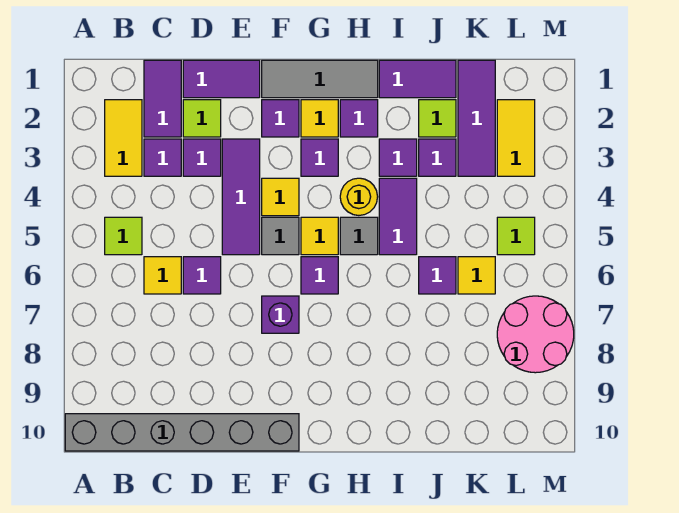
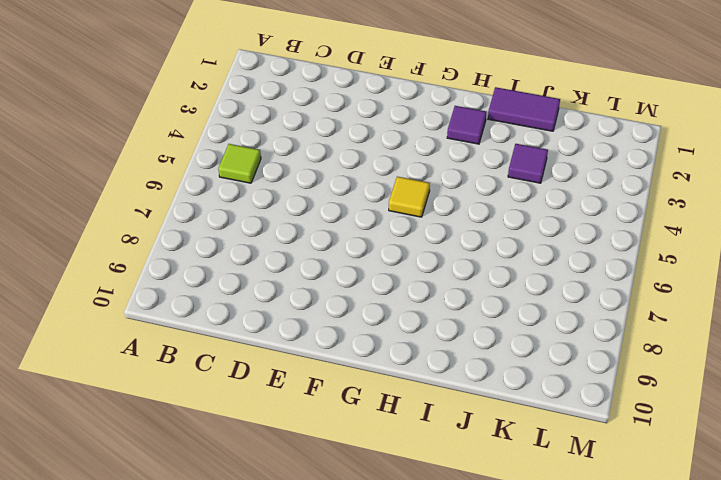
none -> grey 1x6 brick [65,414,299,451]
none -> yellow 1x2 tile [105,100,142,176]
none -> purple 1x2 tile [144,60,181,137]
none -> purple 1x1 tile [144,139,181,176]

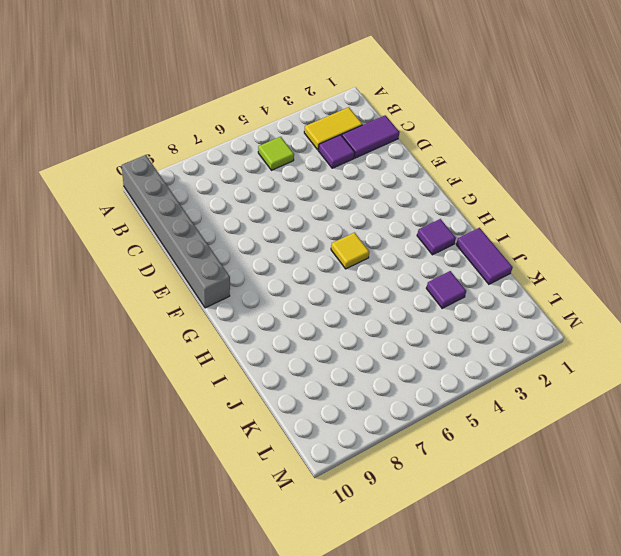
none -> yellow 1x1 tile [144,257,181,294]
none -> purple 1x2 tile [183,60,260,98]
none -> lime 1x1 tile [183,100,221,137]
none -> purple 1x1 tile [183,139,221,176]

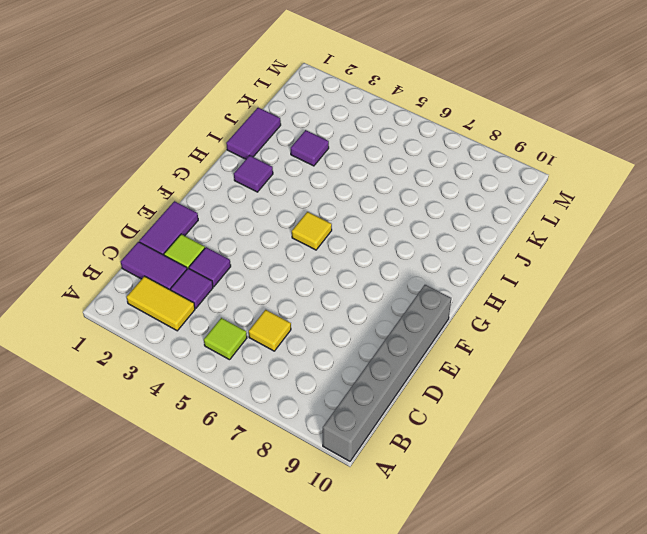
none -> purple 1x1 tile [183,257,221,294]
none -> purple 1x3 tile [222,139,260,255]
none -> grey 1x3 tile [262,60,378,98]
none -> purple 1x1 tile [262,100,299,137]

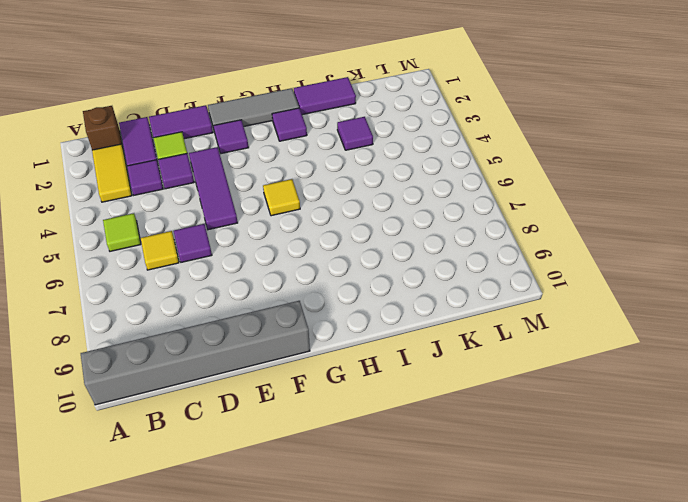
brown 1x1 brick [83,106,123,150] -> none
none -> yellow 1x1 tile [262,178,299,216]
none -> grey 1x1 tile [262,217,299,255]
none -> purple 1x1 brick [262,296,299,333]
none -> yellow 1x1 tile [301,100,338,137]

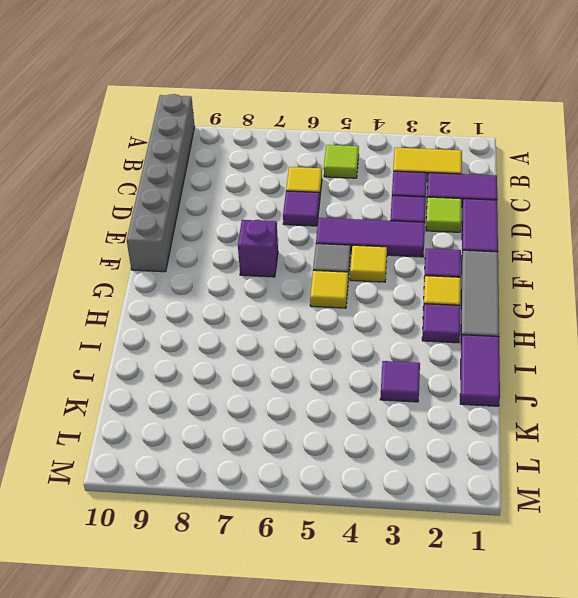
none -> purple 1x1 tile [301,139,338,176]
none -> purple 1x1 tile [301,257,338,294]
none -> yellow 1x1 round brick [340,178,378,215]
none -> grey 1x1 tile [340,217,378,255]

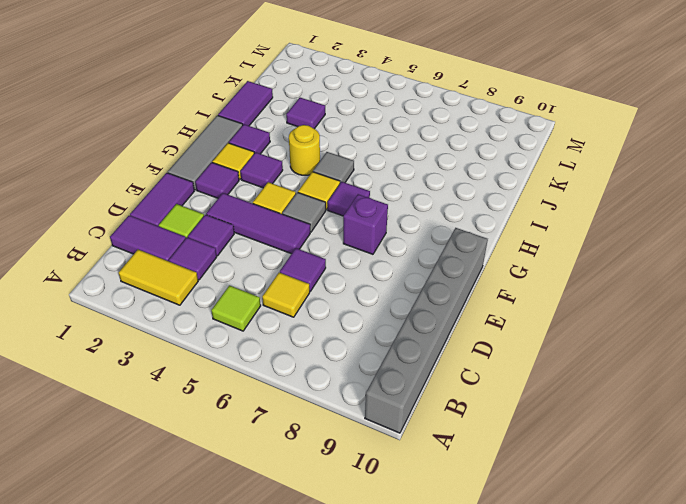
none -> purple 1x1 tile [379,139,417,176]
none -> purple 1x2 tile [379,178,417,255]
none -> lime 1x1 tile [419,100,456,137]
none -> purple 1x1 tile [419,257,456,294]

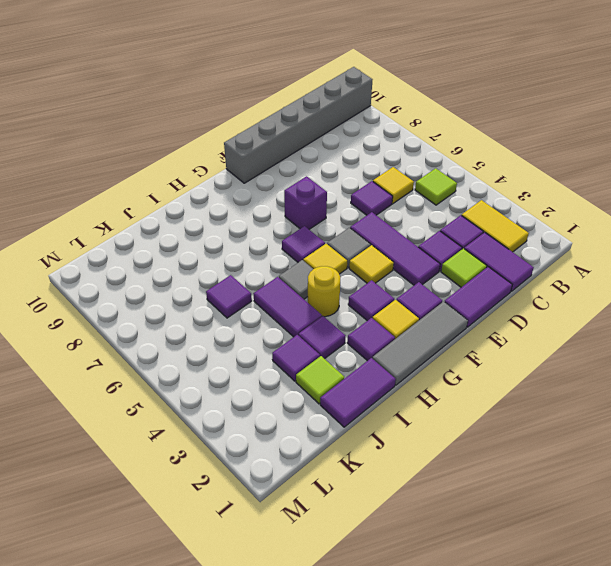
none -> purple 1x3 tile [458,60,495,176]
none -> yellow 1x1 tile [458,257,495,294]
none -> yellow 1x2 tile [497,100,535,176]
none -> lime 1x1 tile [497,217,535,255]

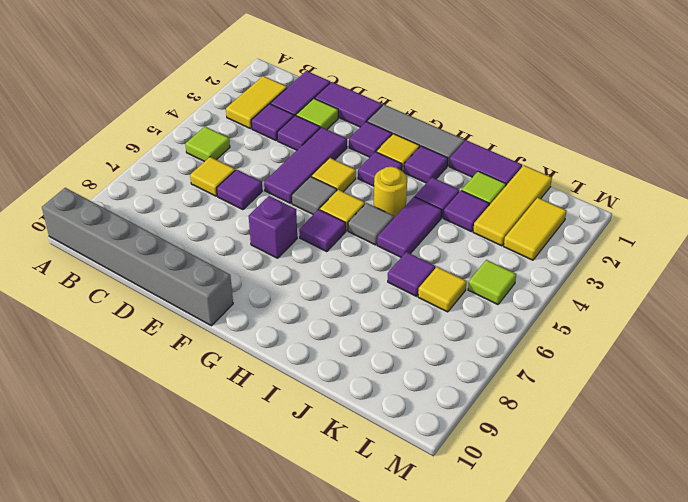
yellow 1x3 tile [473,165,552,246] -> purple 1x3 tile [458,60,495,176]
none -> pink 2x2 round brick [497,296,574,373]

